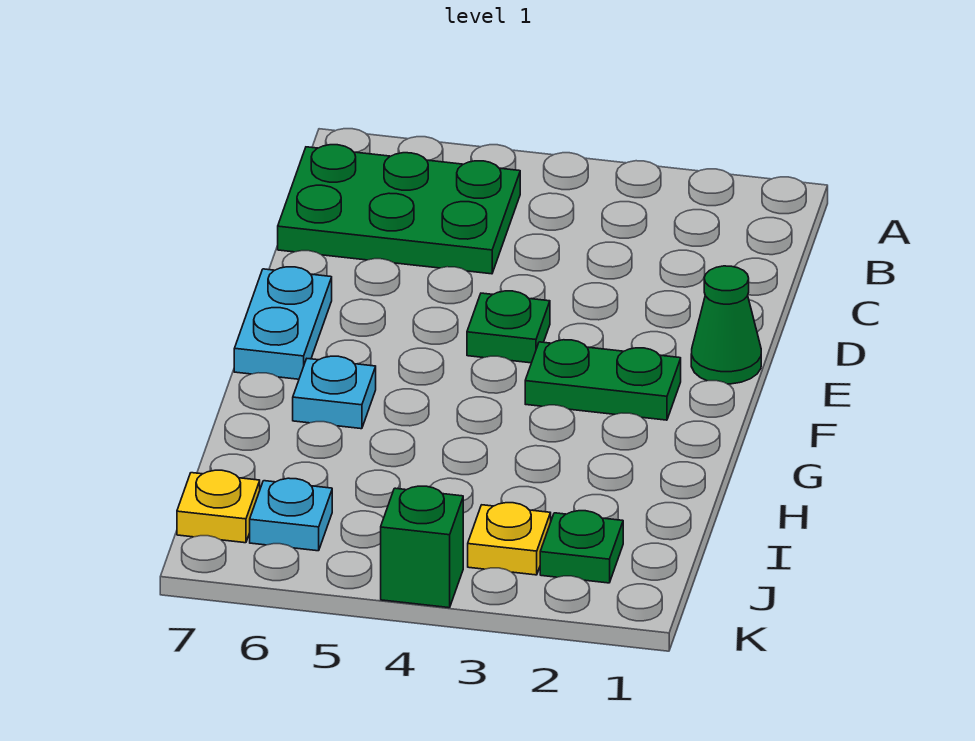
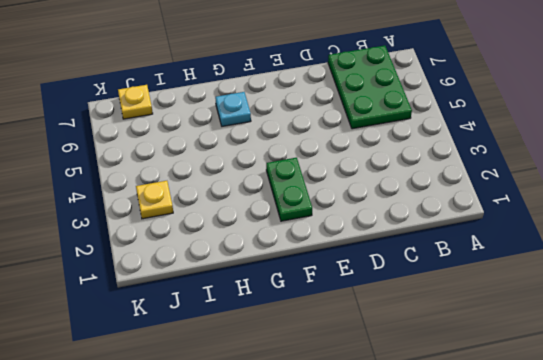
none -> green 1x1 cone [691,266,761,384]
none -> green 1x1 plate [467,291,550,363]

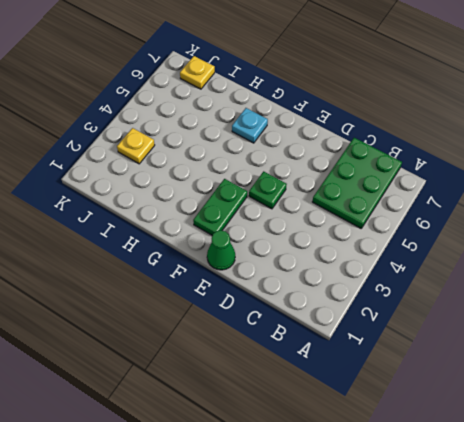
none -> cyan 1x2 plate [234,267,332,379]
none -> green 1x1 plate [540,511,623,583]

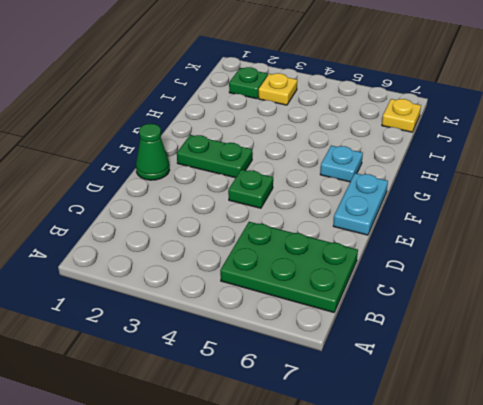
none -> cyan 1x1 plate [250,478,332,551]
none -> green 1x1 brick [381,486,463,608]

